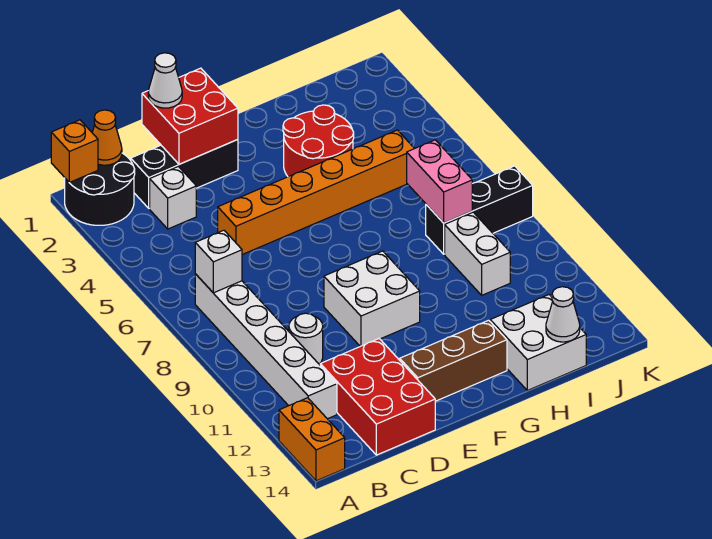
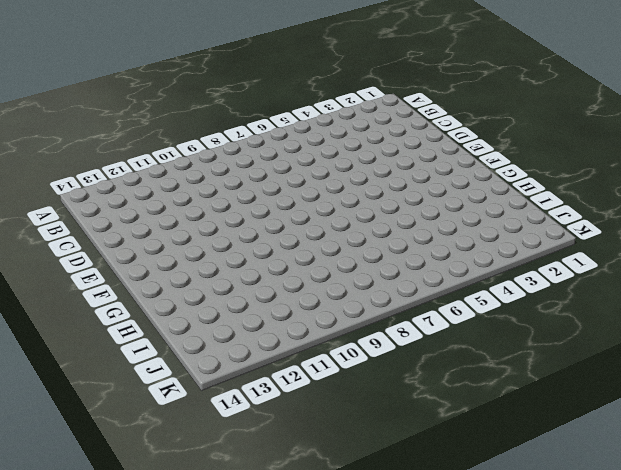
none -> black 2x2 round brick [65,153,135,225]
none -> orange 1x2 brick [279,398,345,481]
none -> white 1x6 brick [195,274,337,419]

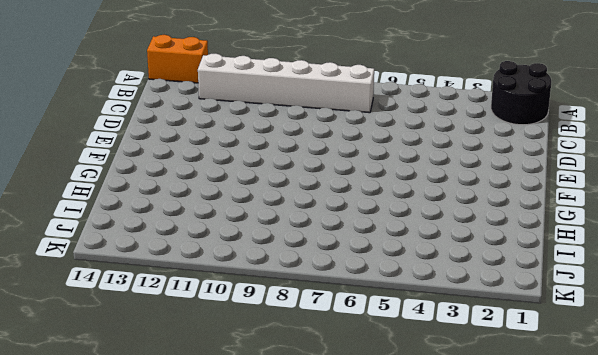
none -> black 1x3 brick [131,140,238,208]
none -> white 1x1 brick [150,166,196,229]
none -> white 1x1 round brick [289,313,323,364]

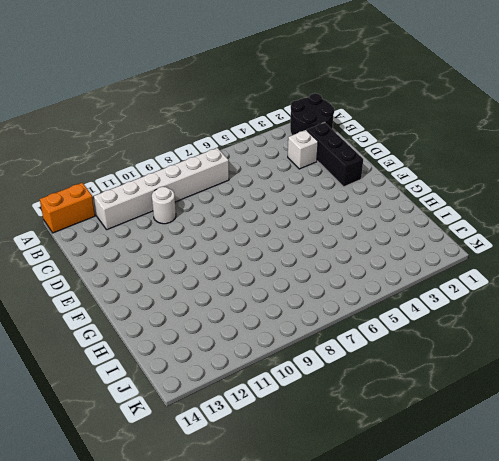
none -> red 2x3 brick [320,339,435,455]
none -> orange 1x6 brick [218,130,415,255]
none -> white 2x2 brick [324,251,420,346]

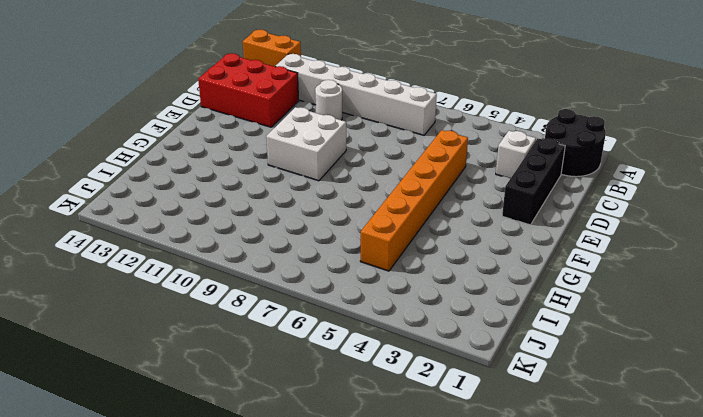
none -> brown 1x3 brick [400,320,507,401]
none -> red 2x2 round brick [283,105,354,177]
none -> white 2x2 brick [490,295,586,390]

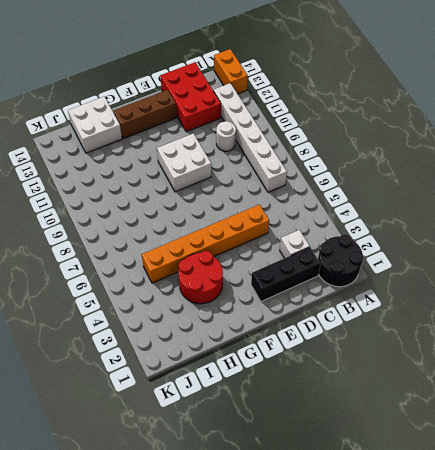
none -> black 1x3 brick [426,166,533,254]
none -> white 1x2 brick [445,212,510,295]
none -> orange 1x1 brick [51,120,98,182]

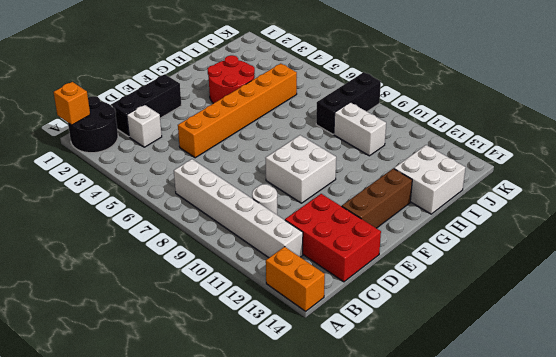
none -> orange 1x1 cone [92,110,122,165]
none -> white 1x1 brick [195,230,242,293]
none -> red 2x2 brick [142,68,238,164]

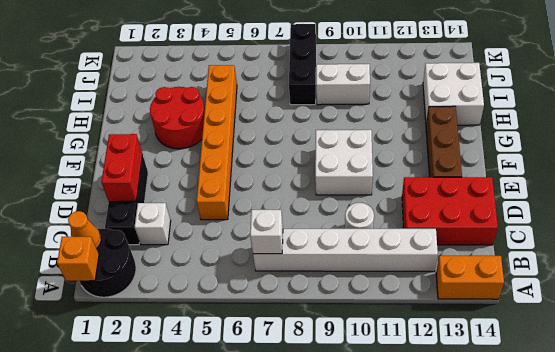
red 1x2 brick [101,134,143,202] -> red 2x2 brick [142,68,238,164]
none -> pink 1x2 brick [407,140,472,223]
none -> white 1x1 cone [546,287,580,342]
none -> white 1x1 cone [148,53,182,108]

